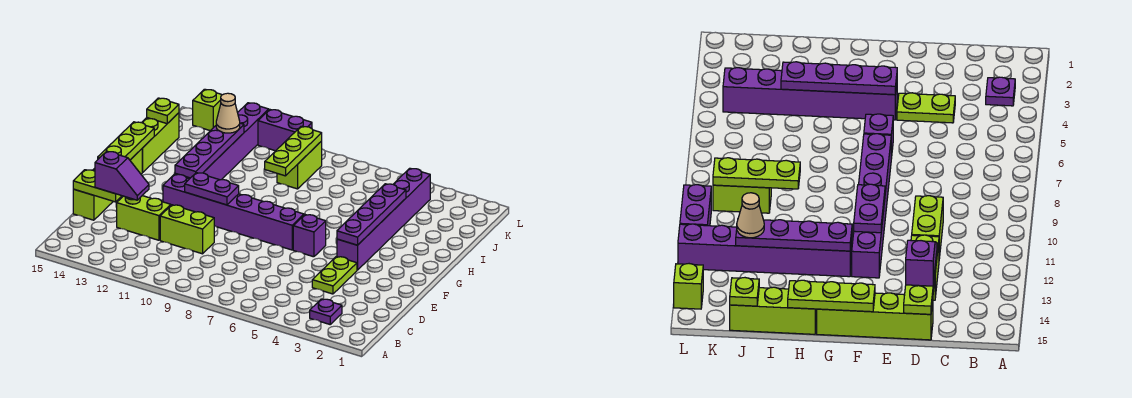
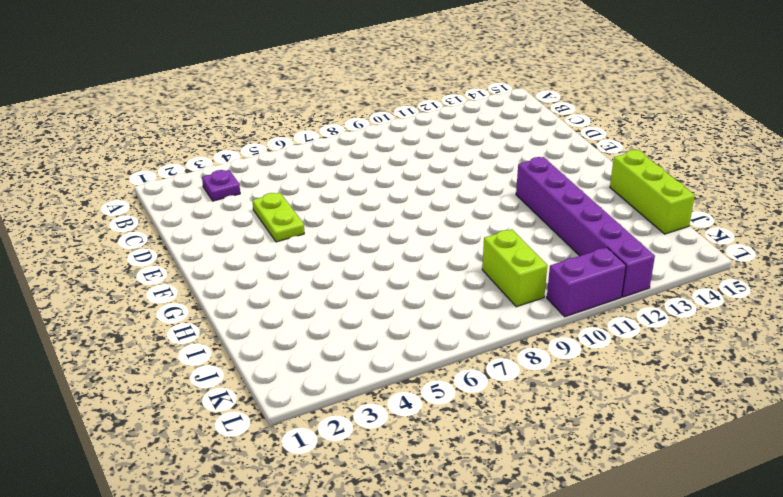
none -> lime 1x2 brick [160,205,214,254]
none -> lime 1x2 brick [117,196,171,240]
none -> lime 1x4 brick [73,149,143,220]

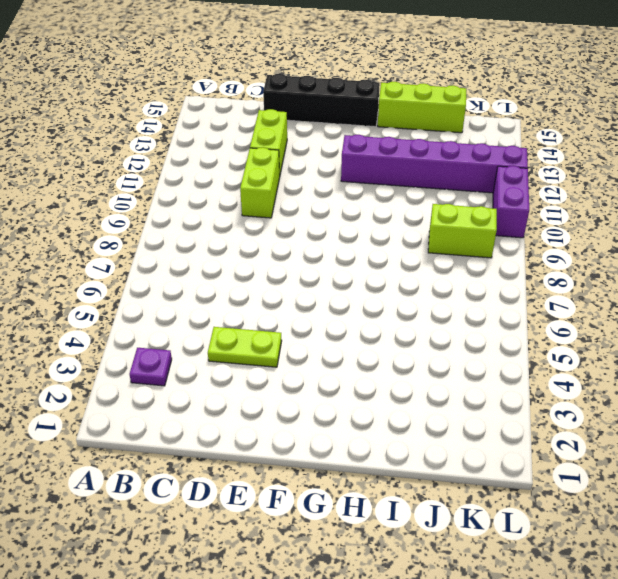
black 1x4 brick [263,74,380,127] -> lime 1x4 brick [73,149,143,220]
none -> purple 1x6 brick [337,168,430,270]
none -> purple 1x1 brick [293,215,326,257]
none -> purple 1x6 brick [163,174,304,250]

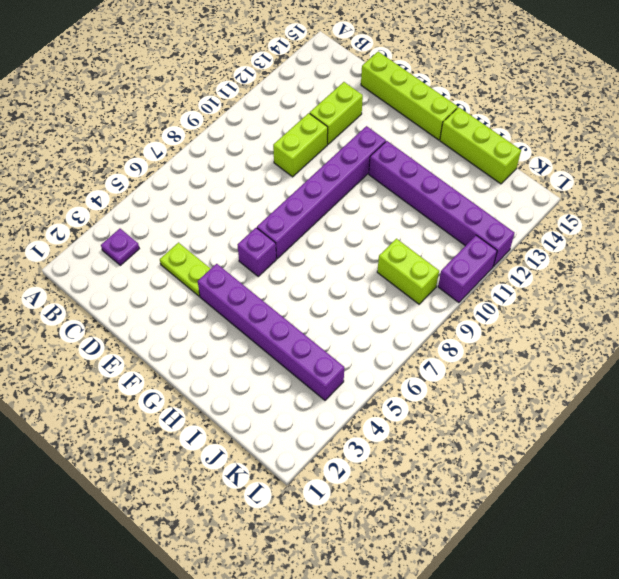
none -> lime 1x1 brick [193,89,222,131]
none -> lime 1x2 plate [73,170,121,202]
none -> purple 1x4 plate [337,184,406,245]

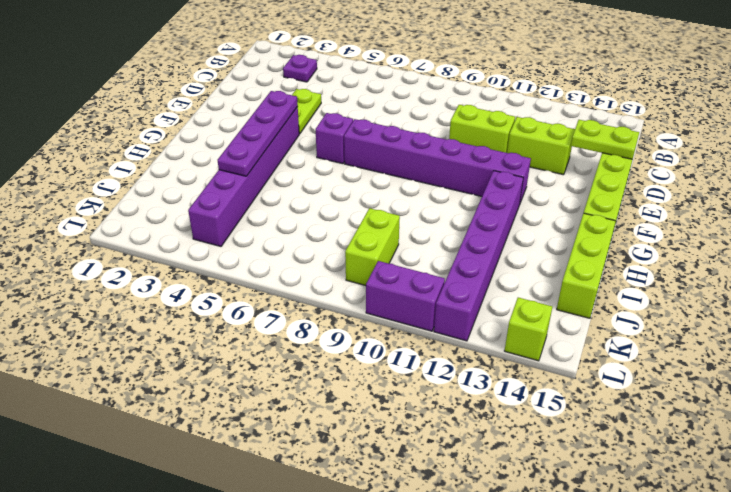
none -> purple 1x2 plate [185,173,239,205]
none -> lime 1x3 plate [98,122,154,160]
none -> purple 1x4 plate [175,123,244,178]

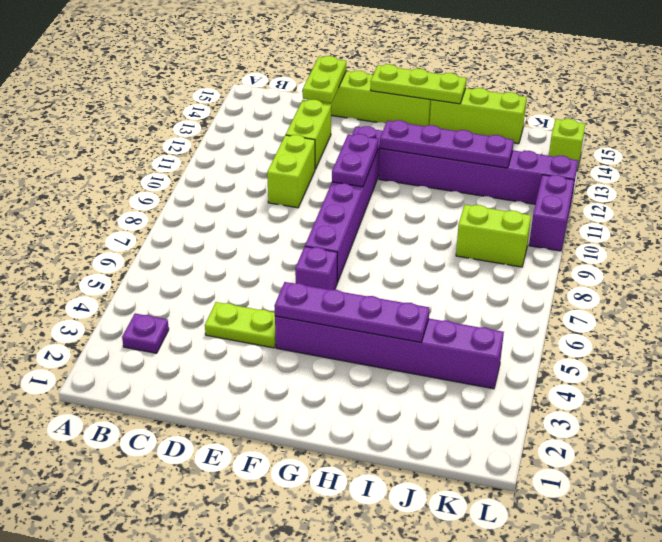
none -> lime 1x3 plate [265,126,322,176]
none -> lime 1x1 plate [147,98,179,124]
none -> purple 1x2 slope [95,151,149,200]

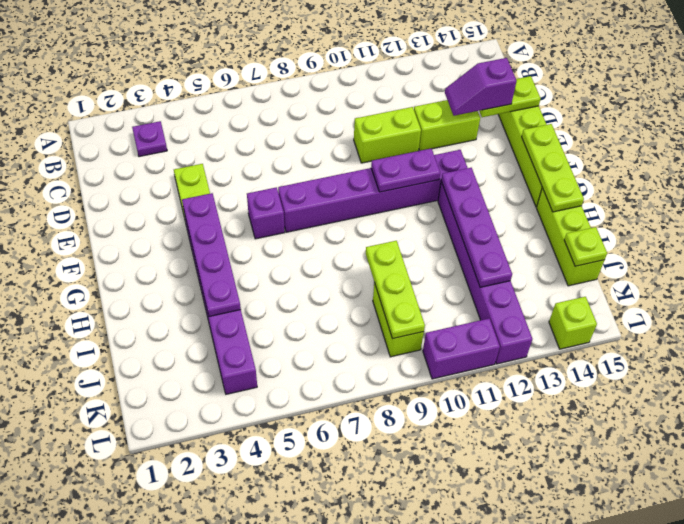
none -> tan 1x1 cone [216,93,240,133]

